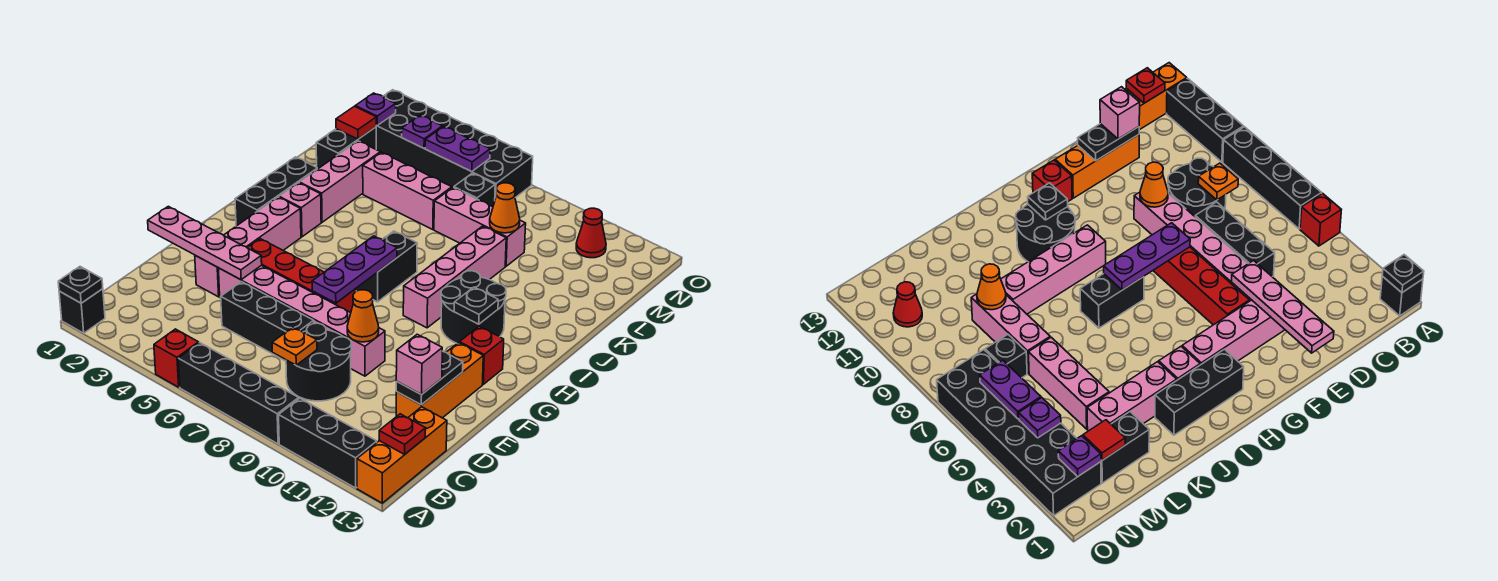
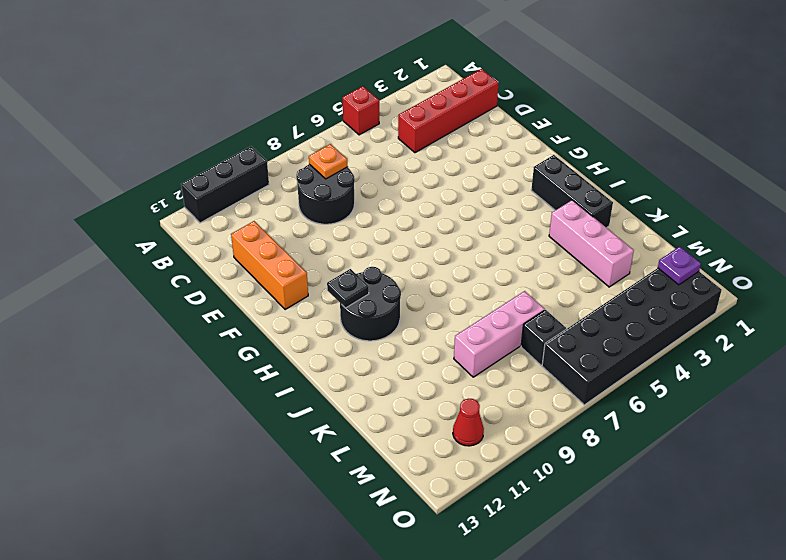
red 1x4 brick [398,69,499,153] -> red 1x4 brick moved to [247,239,356,313]
none -> black 1x1 brick [59,289,105,333]
none -> black 1x4 brick [178,343,299,444]
none -> orange 1x3 brick [357,407,447,503]
none -> black 1x3 brick [221,282,314,361]

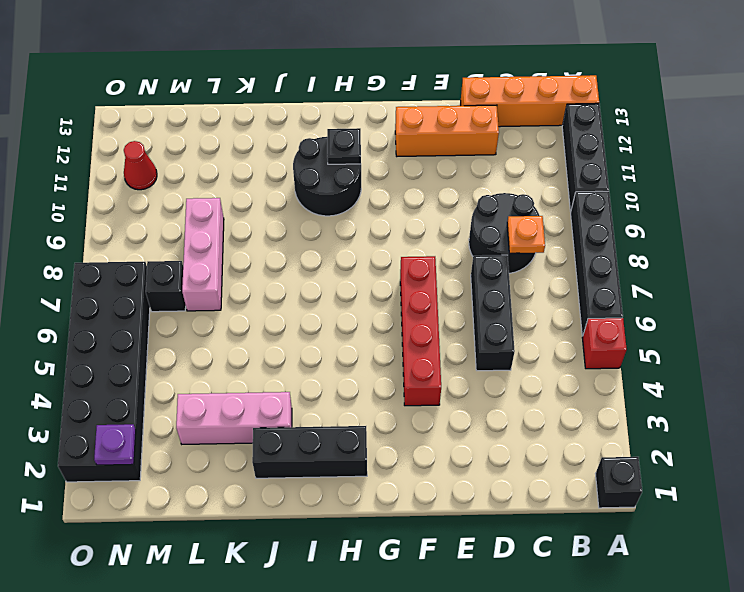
orange 1x4 brick [461,75,599,127] -> orange 1x3 brick [357,407,447,503]
none -> pink 1x4 brick [195,197,301,297]
none -> pink 1x6 brick [218,265,385,376]
none -> red 1x1 brick [460,326,504,384]
none -> black 1x2 brick [356,231,417,302]

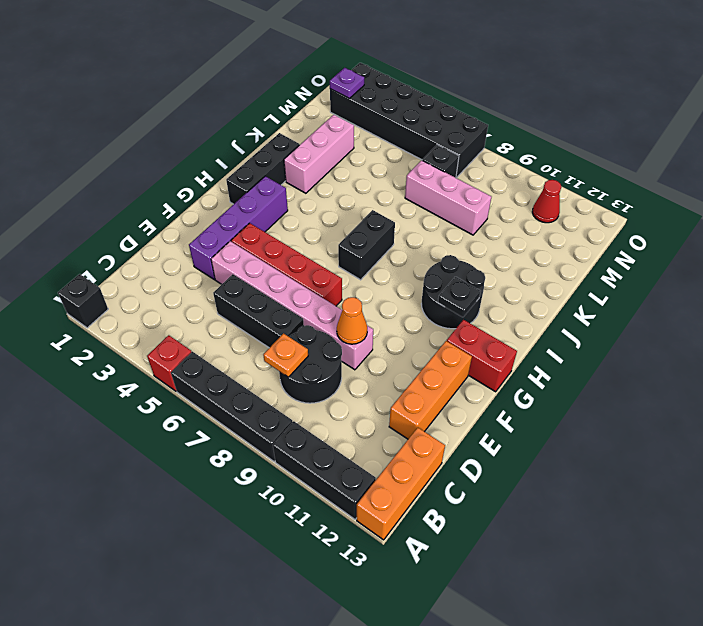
purple 1x4 brick [189,176,288,280] -> pink 1x4 brick [195,197,301,297]
red 1x2 brick [447,320,517,392] -> red 1x1 brick [460,326,504,384]
none -> pink 1x4 brick [403,226,506,328]
none -> pink 1x1 brick [279,183,321,237]
none -> black 1x2 brick [316,127,376,169]
none -> pink 1x3 brick [363,152,452,229]

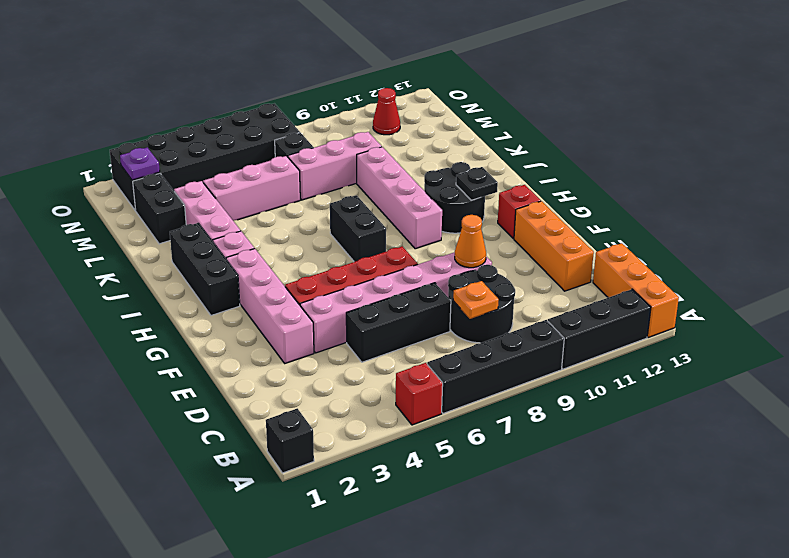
none -> black 1x1 plate [58,267,103,303]
none -> red 1x1 plate [379,414,426,454]
none -> black 1x2 plate [396,351,463,405]
none -> pink 1x4 plate [148,206,262,280]

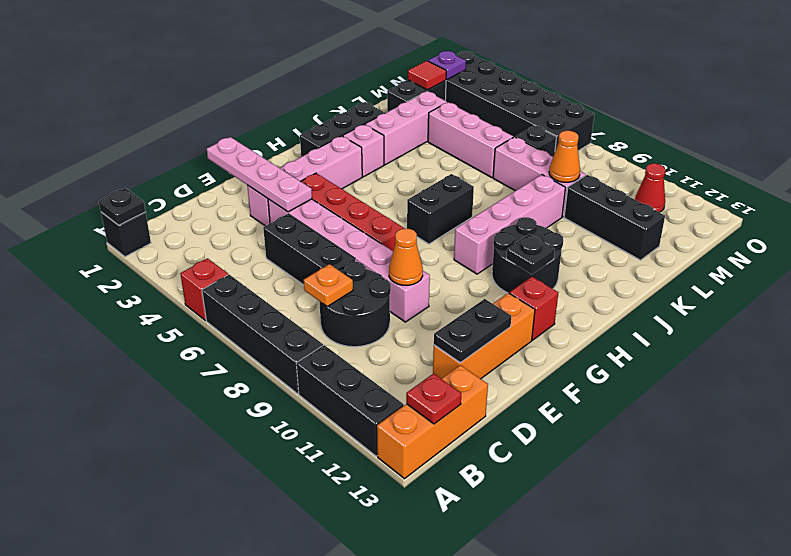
black 1x3 brick [564,175,665,260] -> none
none -> purple 1x3 plate [312,236,397,303]
none -> purple 1x1 plate [402,115,442,148]
none -> purple 1x2 plate [425,127,490,172]
none -> pink 1x1 brick [396,334,442,395]

